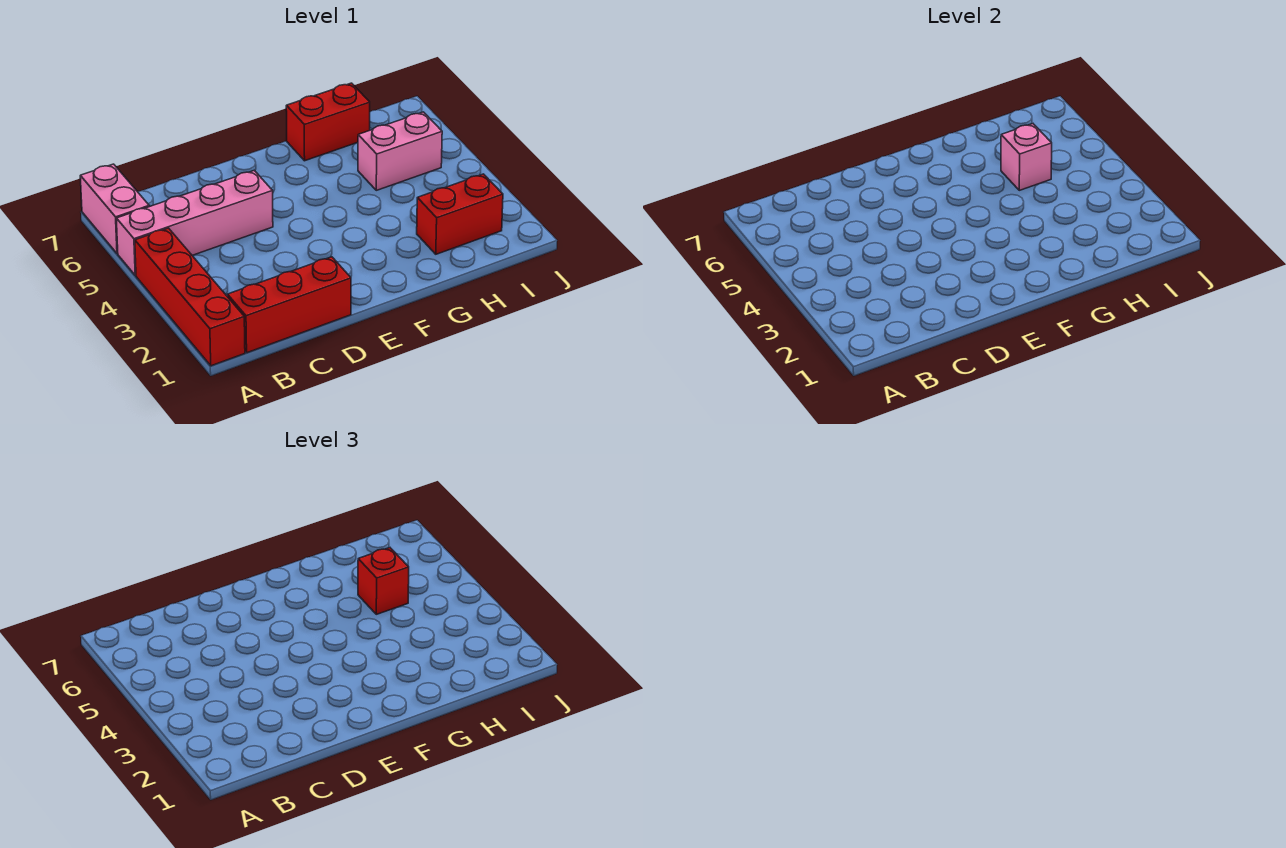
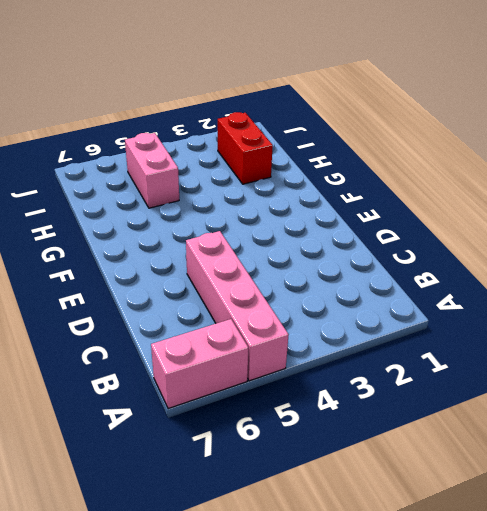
none -> red 1x4 brick [135,228,245,366]
none -> red 1x3 brick [227,257,351,353]

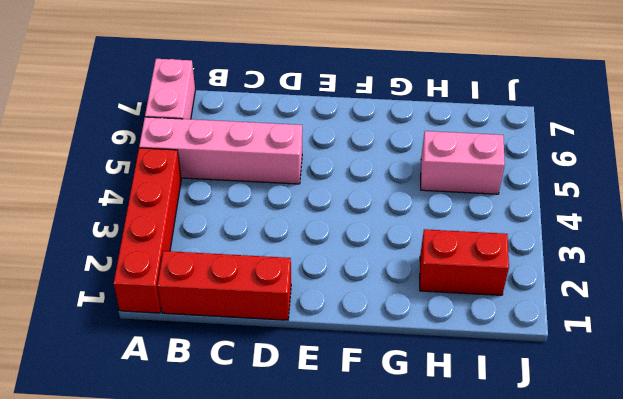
none -> red 1x2 brick [286,83,370,161]
none -> pink 1x1 brick [1001,124,1052,190]

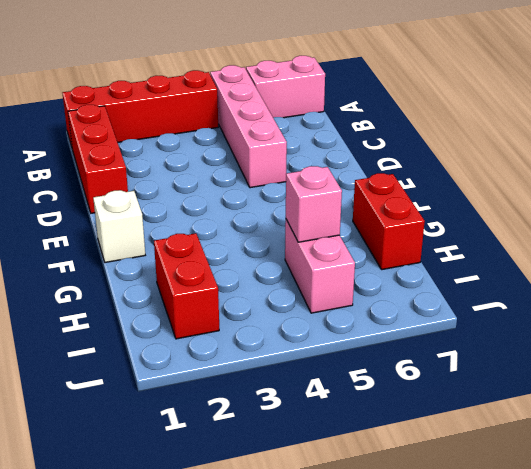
white 1x1 brick [93,190,145,263] -> none
none -> red 1x1 brick [358,548,409,614]

